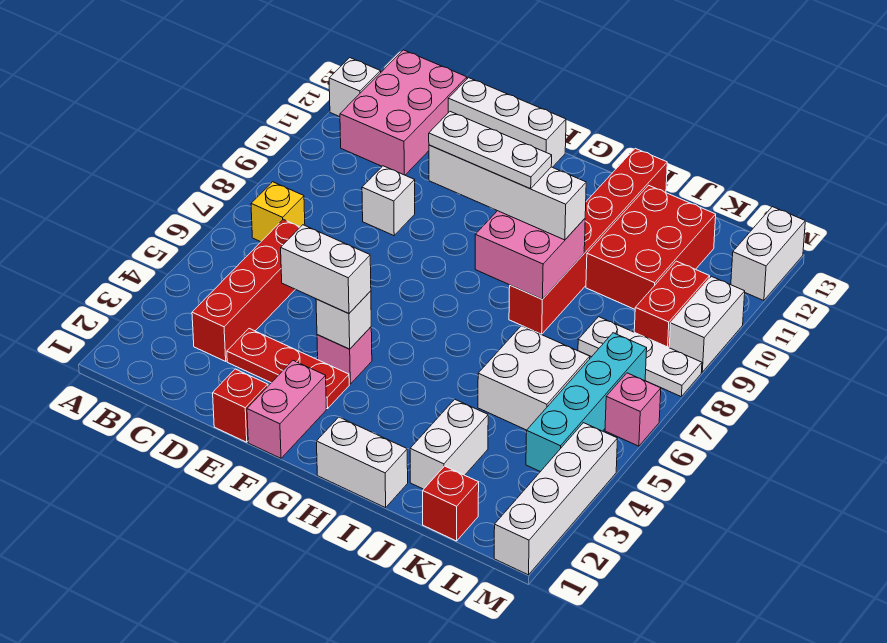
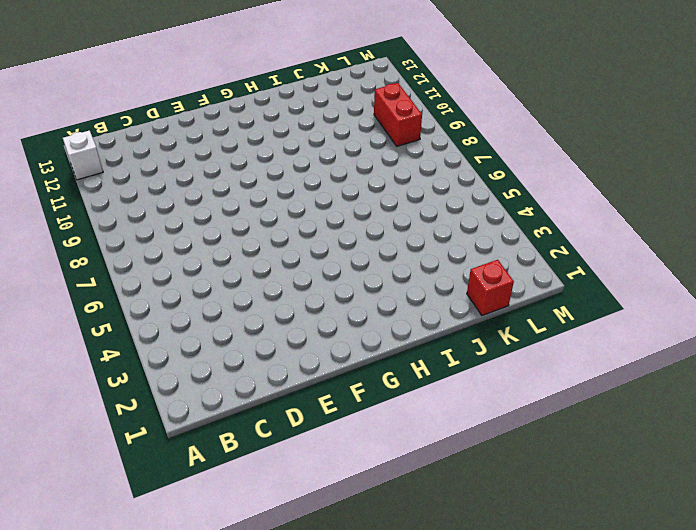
none -> yellow 1x1 brick [251,182,305,242]
none -> pink 2x3 brick [340,50,467,175]
none -> red 1x4 brick [192,219,300,361]

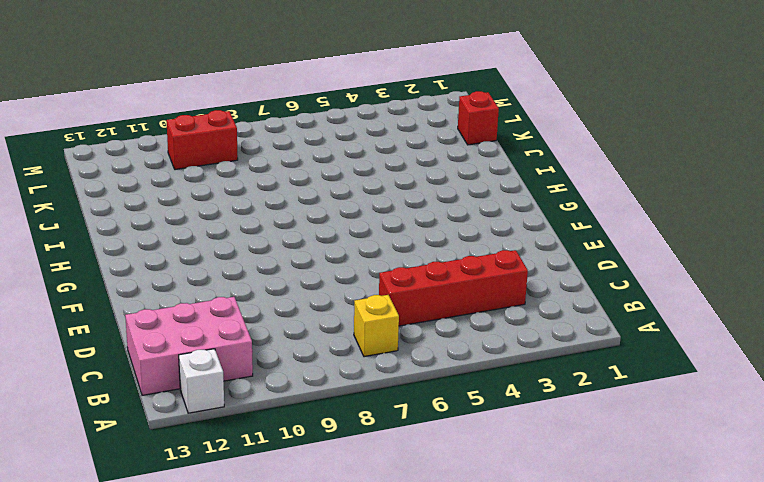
none -> red 1x3 plate [227,329,349,409]
none -> white 1x1 brick [362,166,415,236]
none -> white 1x3 brick [448,78,566,167]

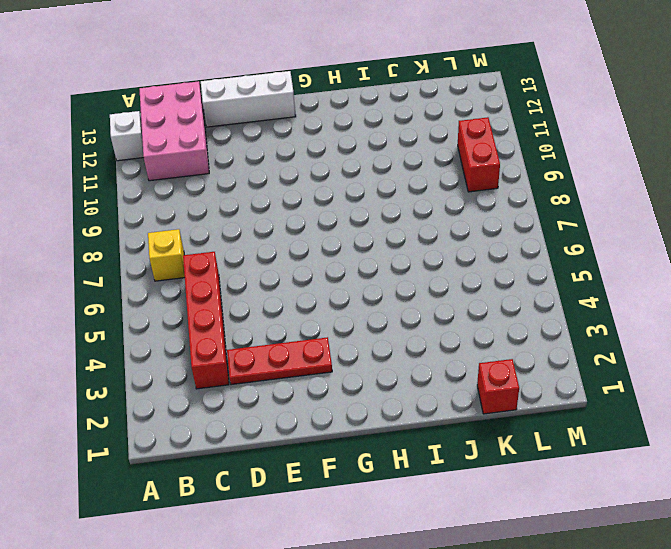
none -> white 1x1 brick [362,166,415,236]
none -> red 1x1 brick [213,369,268,442]
none -> pink 1x2 brick [247,361,326,458]

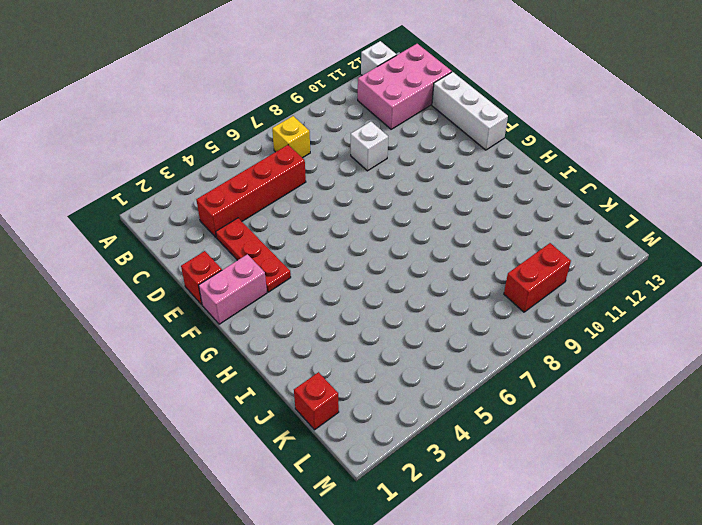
none -> pink 1x1 brick [317,327,372,384]
none -> white 1x2 brick [317,417,408,508]
none -> red 1x6 brick [509,148,667,334]

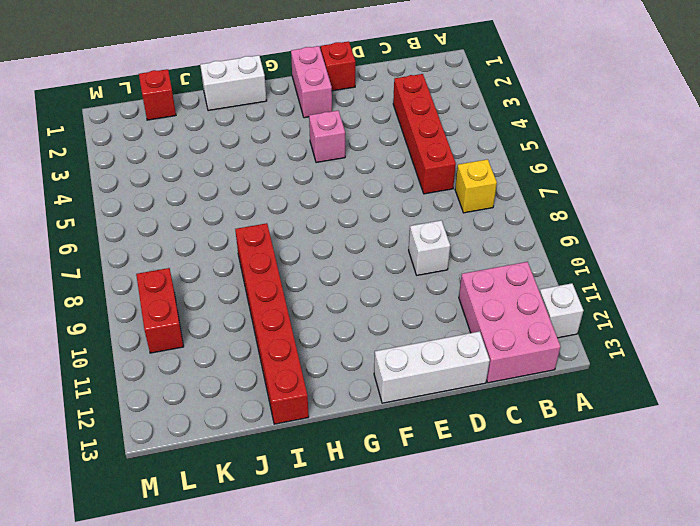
none -> red 1x3 plate [227,329,349,409]
none -> white 1x2 brick [410,399,488,489]
none -> white 2x2 brick [478,326,590,430]

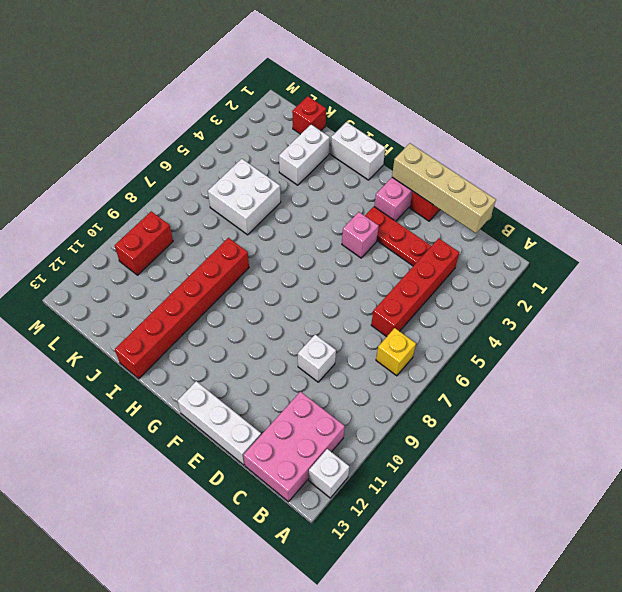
tan 1x4 brick [392,143,496,233] -> none
none -> red 2x3 brick [586,185,716,309]
none -> white 1x3 plate [578,317,702,396]
none -> cyan 1x4 brick [526,333,647,472]

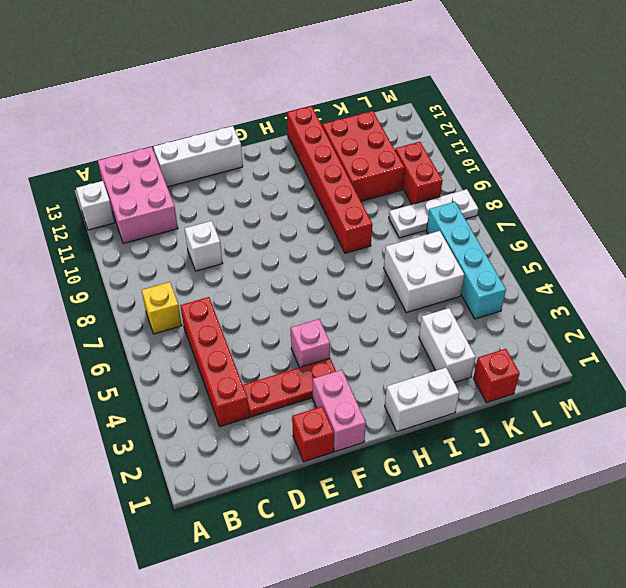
none -> white 1x4 brick [494,423,618,575]
none -> pink 1x1 brick [605,373,661,446]
none -> white 1x2 brick [669,276,745,372]

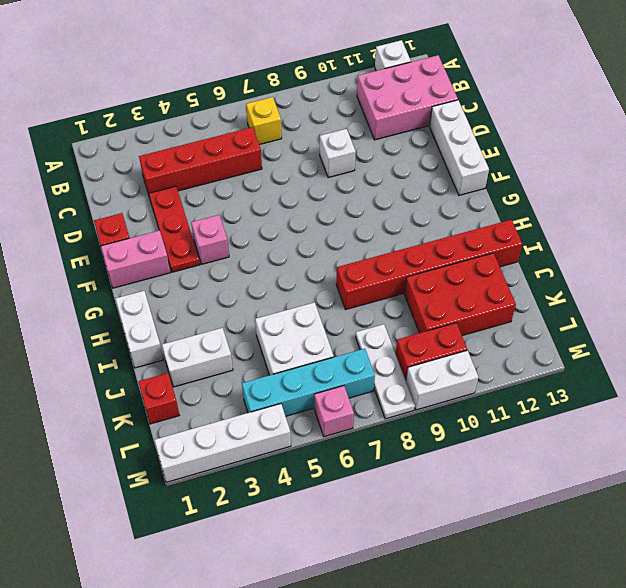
none -> white 1x2 brick [731,207,805,301]
none -> white 1x1 brick [316,291,371,349]
none -> pink 2x2 brick [475,211,585,299]

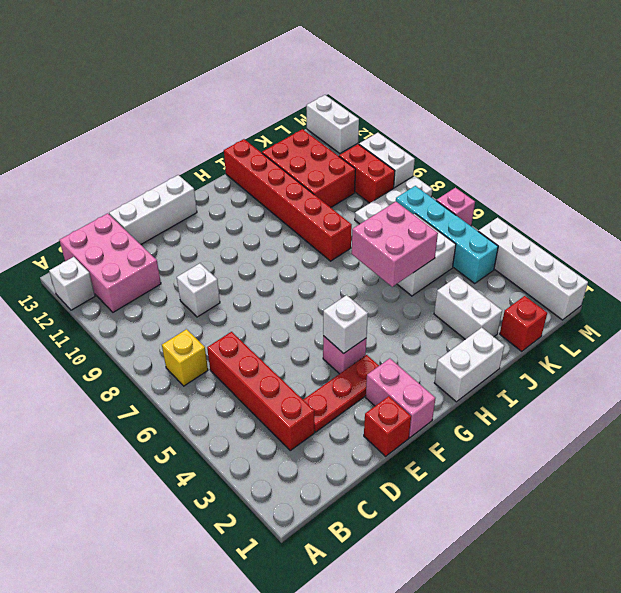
pink 2x2 brick [352,202,438,287] -> pink 2x2 brick moved to [475,211,585,299]
none -> white 1x2 brick [281,225,371,314]
none -> white 1x4 brick [429,145,586,240]
none -> white 1x3 plate [429,111,552,189]

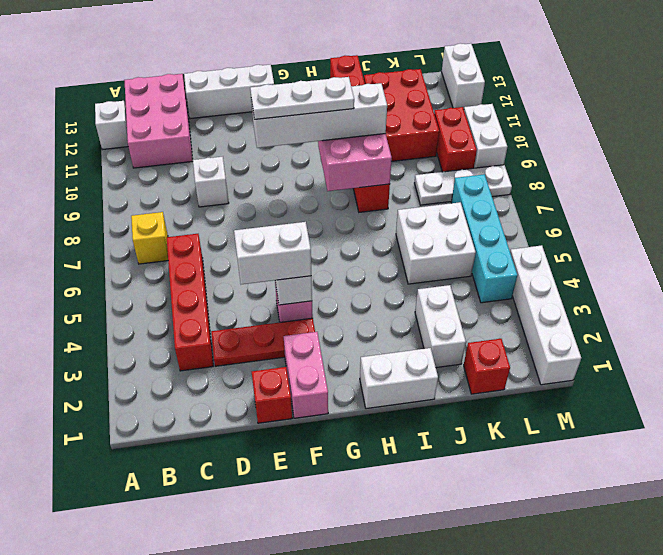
none -> pink 1x1 brick [605,373,661,446]

